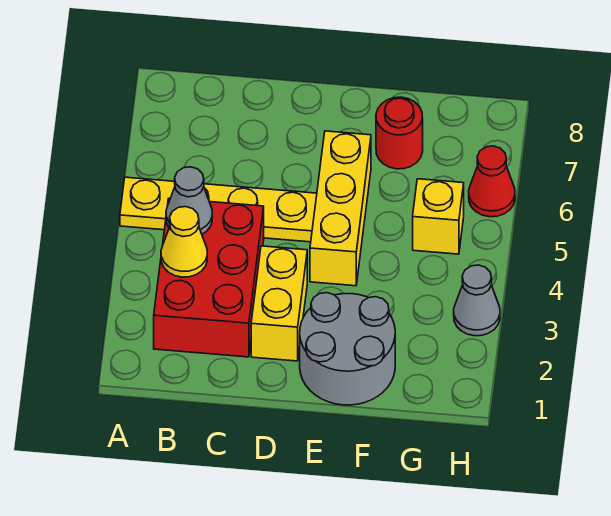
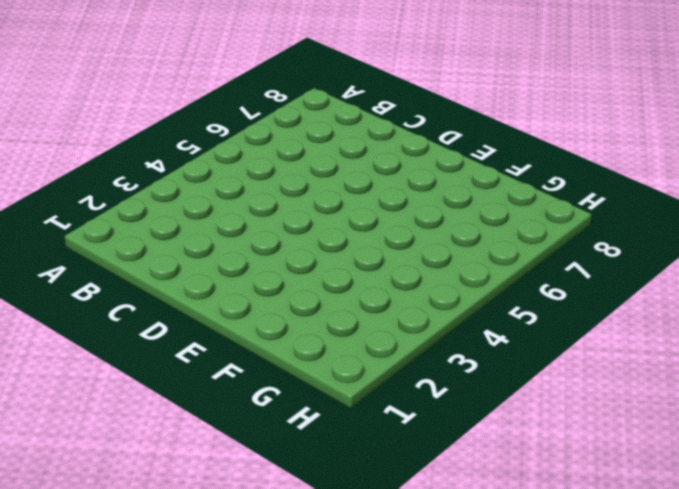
none -> yellow 1x4 plate [120,177,317,242]
none -> red 2x3 brick [154,198,264,357]

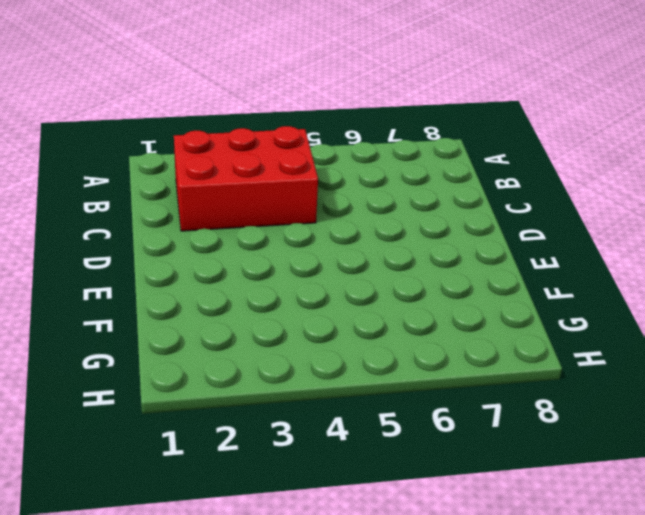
none -> yellow 1x4 plate [120,177,317,242]
none -> yellow 1x2 brick [251,246,307,361]

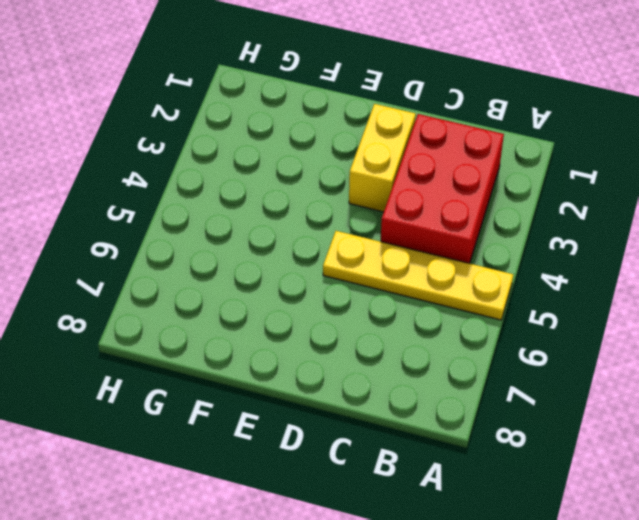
none -> grey 2x2 round brick [300,293,395,405]
none -> yellow 1x3 brick [310,131,371,286]

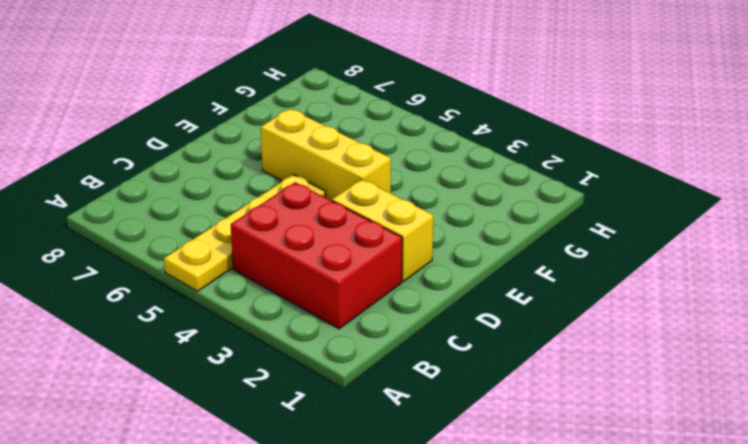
none -> grey 2x2 round brick [300,293,395,405]
none -> red 1x1 round brick [376,97,423,169]

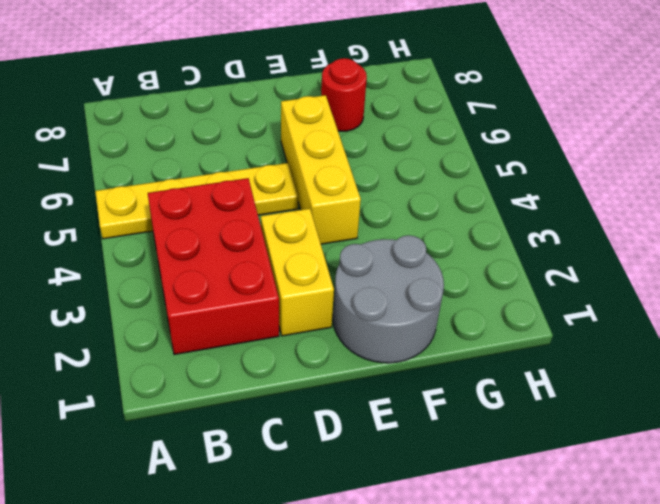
none -> yellow 1x1 brick [413,179,464,254]
none -> grey 1x1 cone [454,265,500,336]

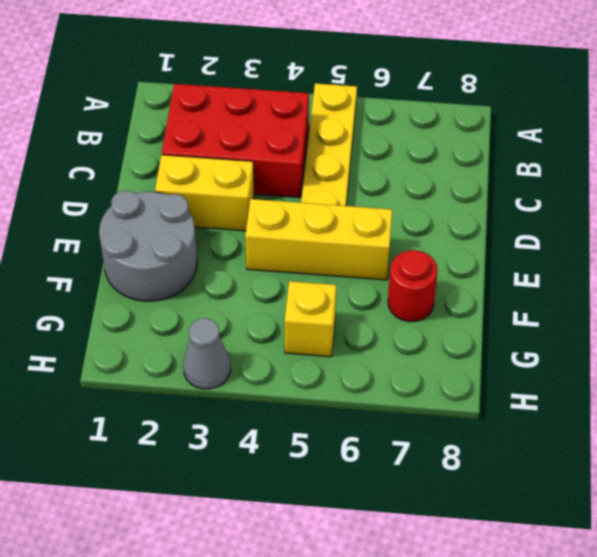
none -> red 1x1 cone [469,146,515,217]
none -> yellow 1x1 cone [161,207,207,277]

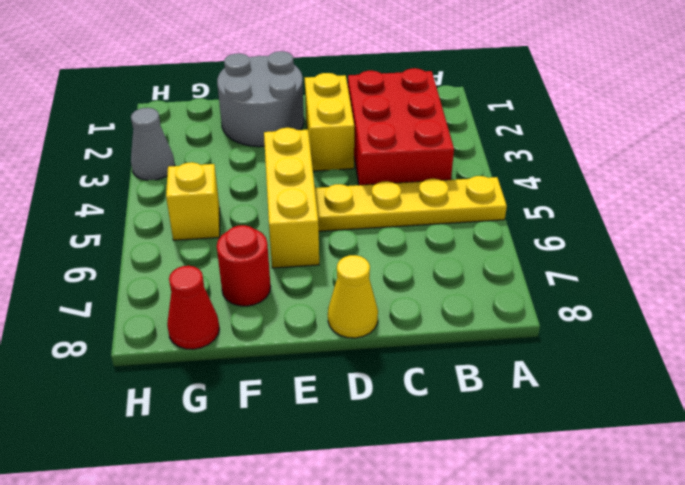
yellow 1x1 cone [328,255,378,338] -> yellow 1x1 cone moved to [161,207,207,277]
red 1x1 cone [167,266,219,349] -> red 1x1 cone moved to [469,146,515,217]
none -> grey 1x1 cone [166,167,212,234]

